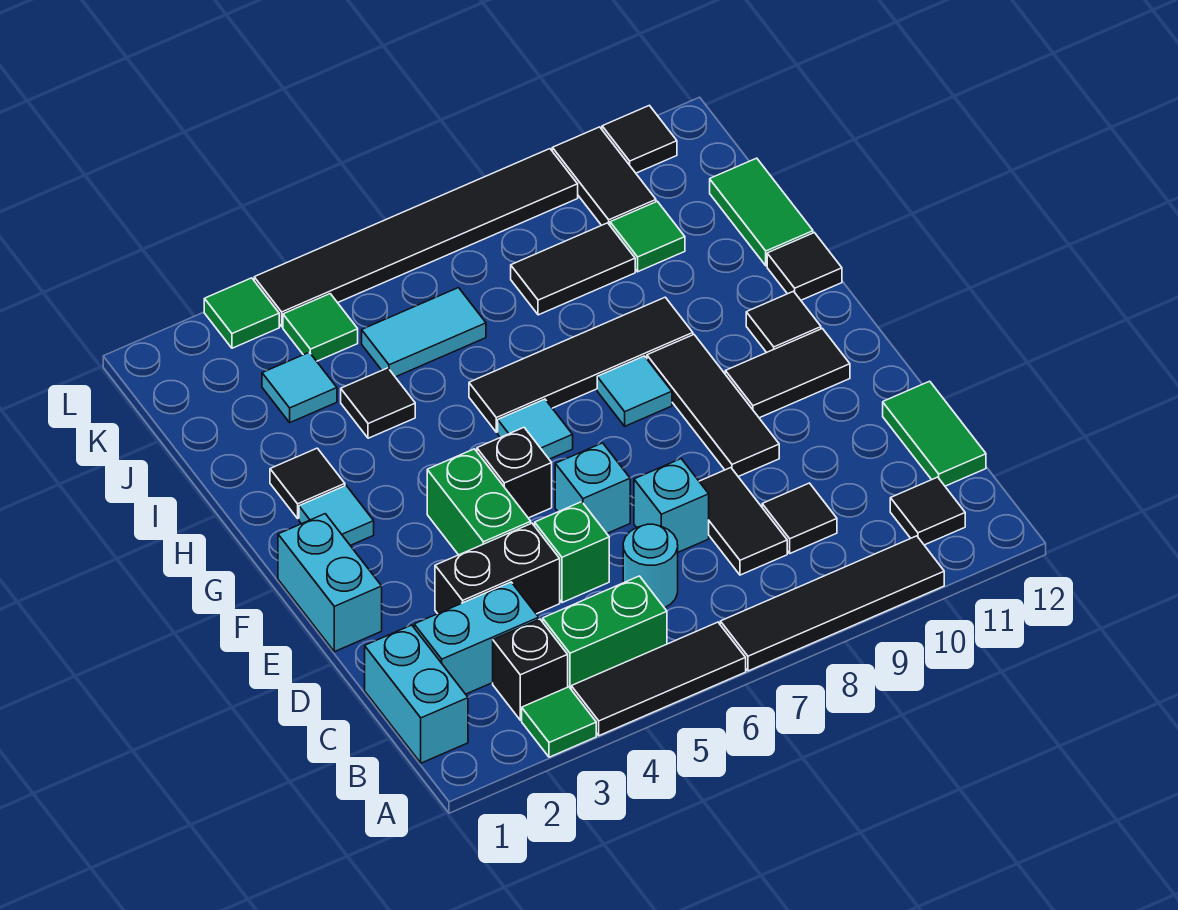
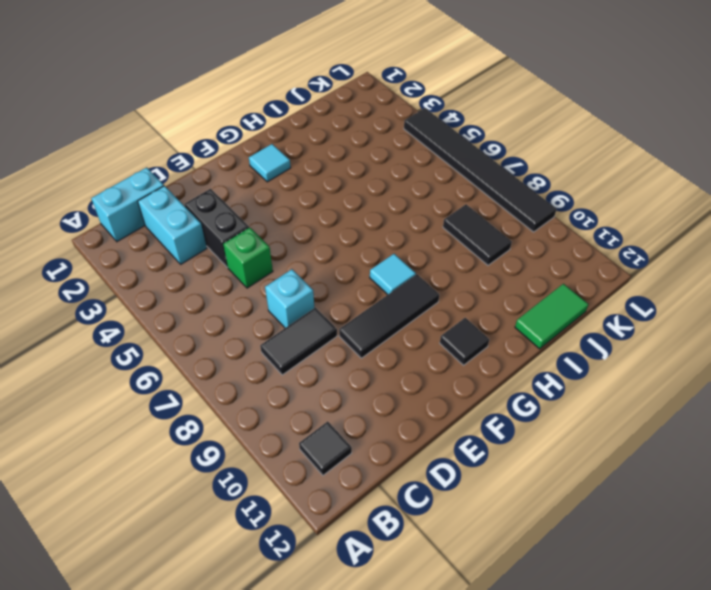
none -> green 1x1 tile [522,687,596,757]
none -> black 1x3 tile [571,622,746,736]
none -> black 1x4 tile [720,536,944,671]
none -> black 1x1 brick [493,619,568,720]

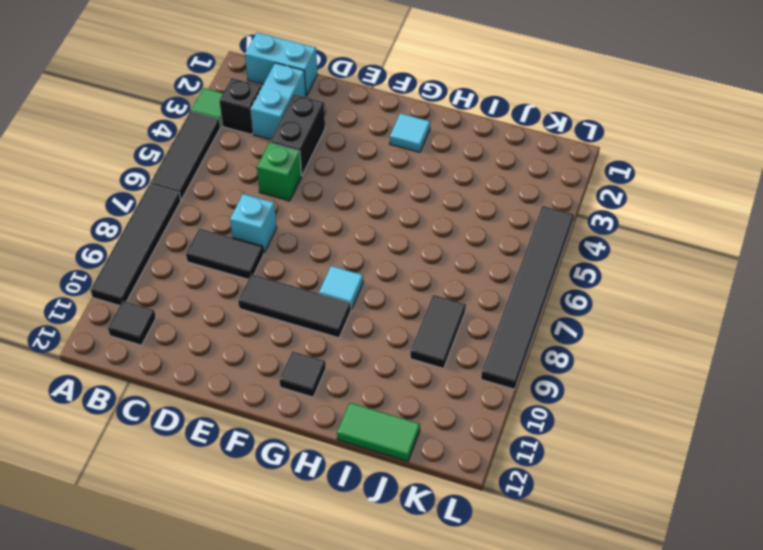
none -> green 1x2 brick [543,576,667,689]
none -> cyan 1x1 round brick [623,524,678,608]
none -> black 1x1 tile [762,483,837,553]
none -> green 1x2 tile [883,381,986,486]

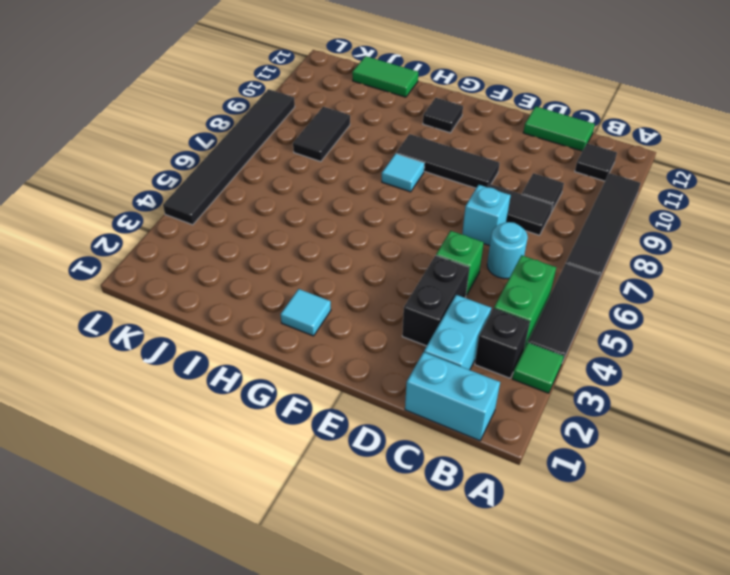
none -> cyan 1x2 brick [278,514,382,652]
none -> green 1x2 brick [427,449,531,555]
none -> cyan 1x1 brick [555,443,630,533]
none -> black 1x1 brick [477,428,552,518]

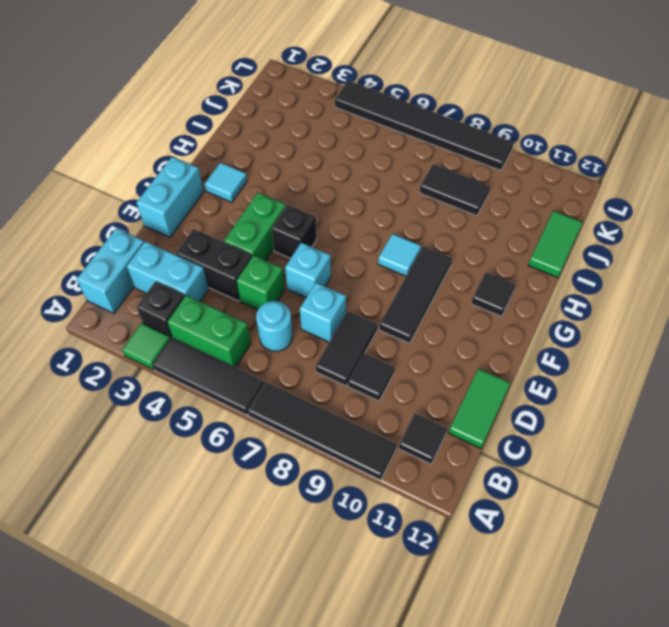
none -> black 1x2 tile [725,329,850,418]
none -> cyan 1x1 tile [498,399,573,459]
none -> black 1x1 tile [270,448,345,518]
none -> black 1x4 tile [469,297,693,432]

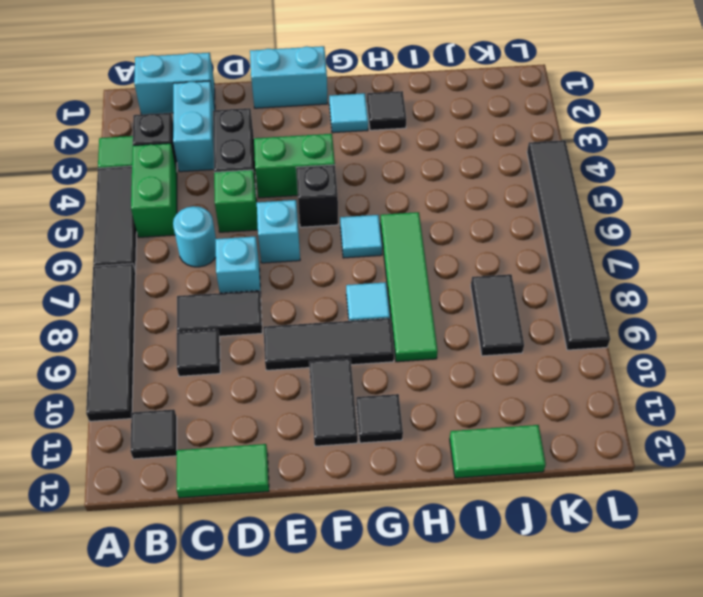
green 1x4 tile [380,212,438,362] -> black 1x4 tile [469,297,693,432]
none -> black 1x1 tile [767,233,842,300]
none -> black 1x1 tile [341,368,415,438]
none -> cyan 1x1 tile [262,352,337,422]
none -> cyan 1x2 tile [362,288,486,377]

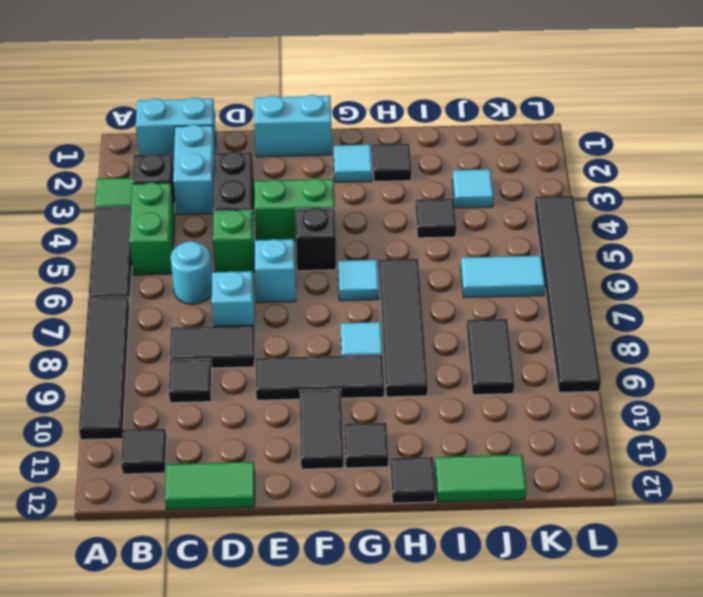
cyan 1x2 tile [461,256,545,298] -> cyan 1x2 tile turned to [362,288,486,377]
none -> green 1x1 tile [610,201,685,272]
none -> green 1x1 tile [283,294,358,361]
none -> black 1x2 tile [552,127,656,225]
none -> green 1x1 tile [204,278,279,348]

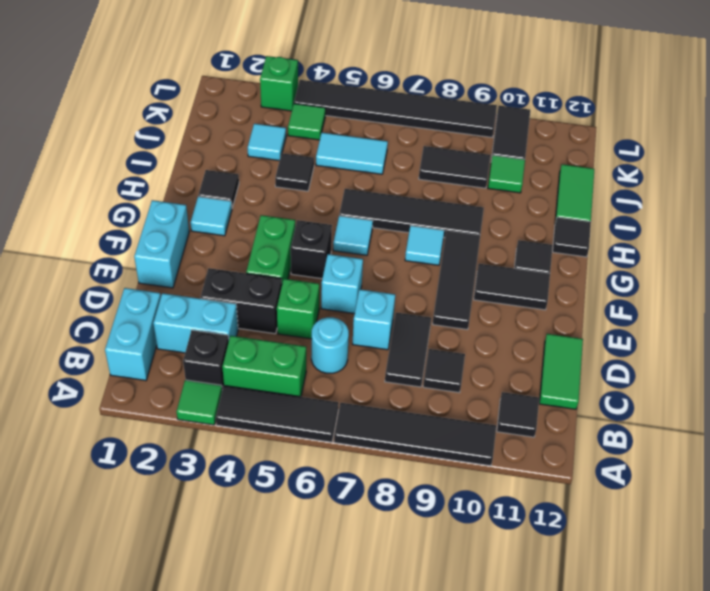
green 1x1 brick [260,56,298,111] -> green 1x1 tile [204,278,279,348]
none -> black 1x1 tile [602,105,677,173]

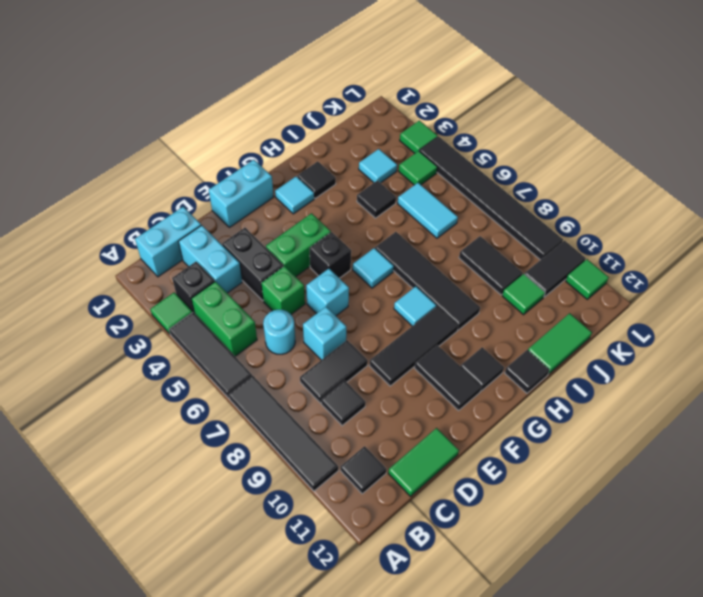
green 1x1 tile [566,259,609,299] -> black 1x1 tile [602,105,677,173]

